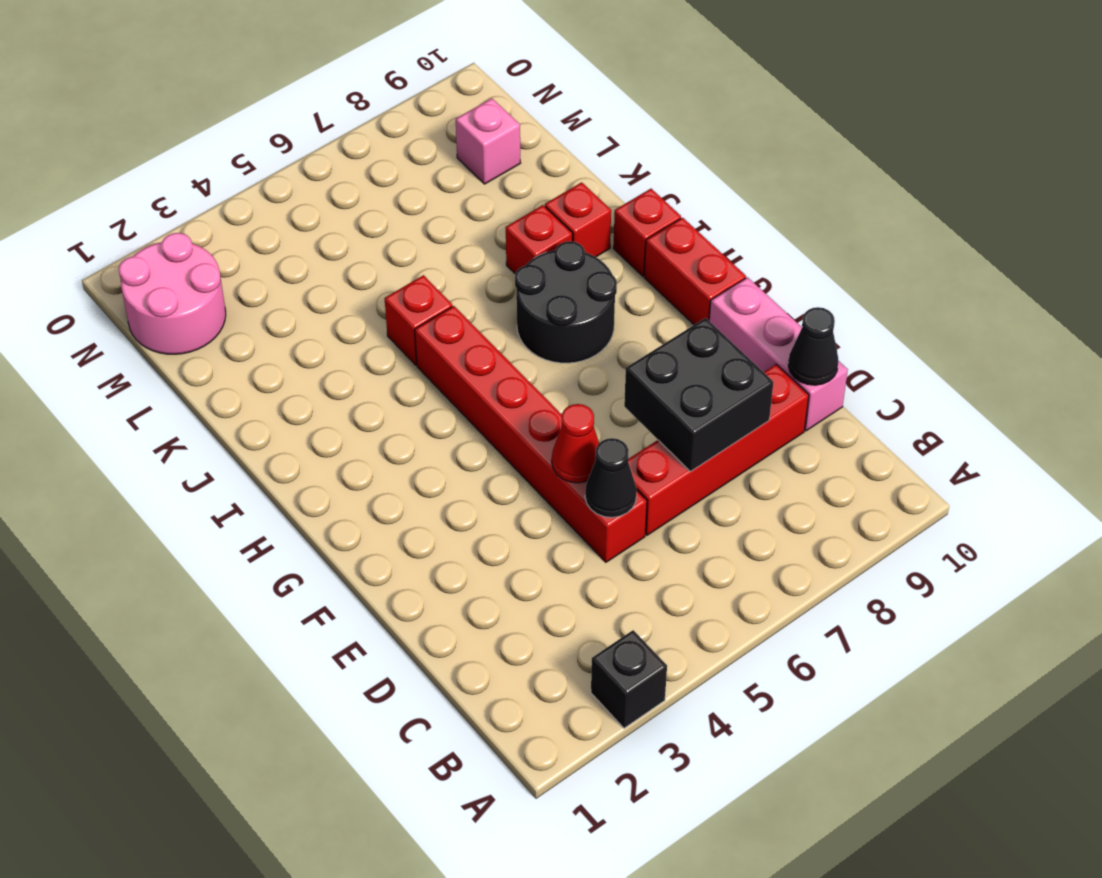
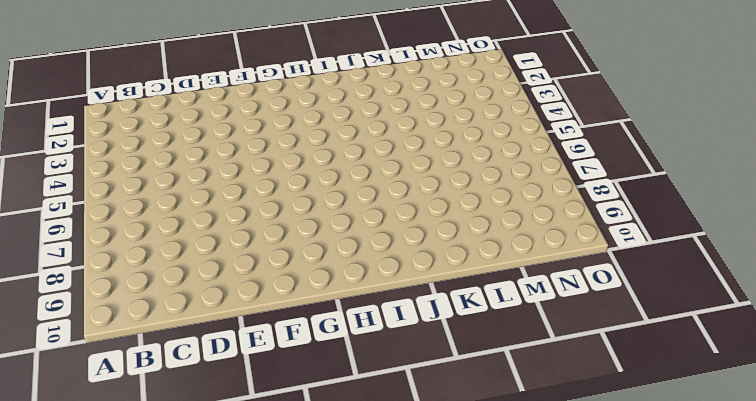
none -> black 1x1 brick [591,630,667,728]
none -> red 1x6 brick [415,306,647,562]
none -> red 1x4 brick [628,364,809,535]

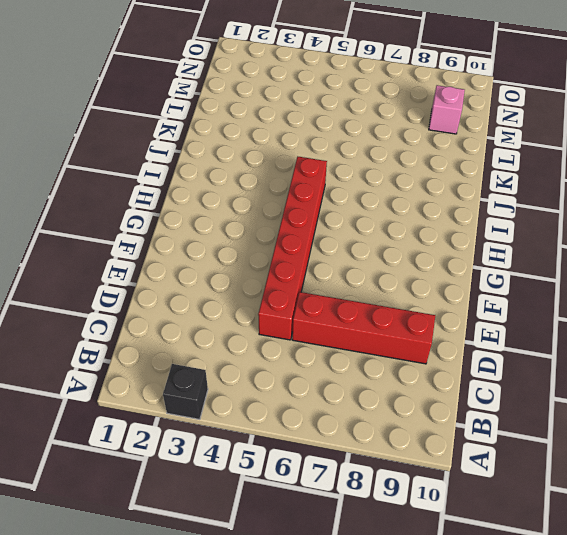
none -> pink 1x3 brick [709,277,848,431]
none -> red 1x2 brick [644,218,746,325]
none -> black 2x2 round brick [515,241,617,363]

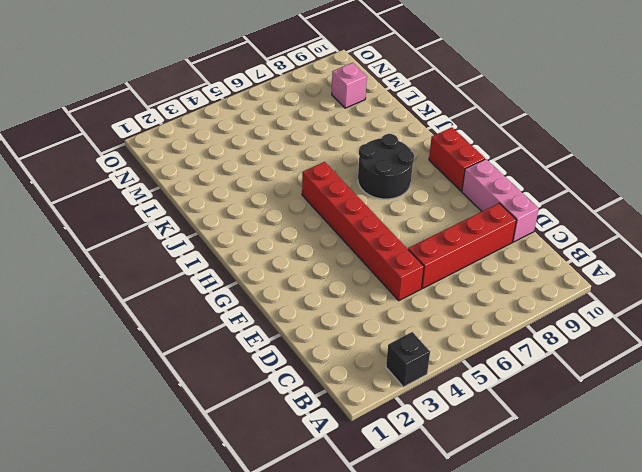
none -> red 1x1 brick [613,189,681,276]
none -> red 1x1 brick [385,275,452,365]
none -> red 1x1 brick [506,205,572,274]

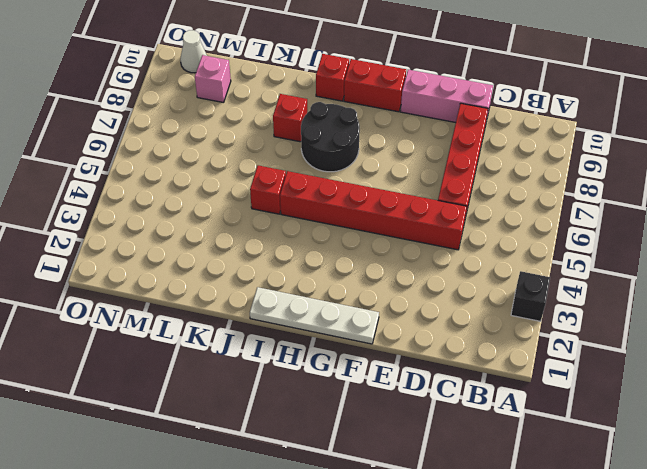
white 1x4 plate [250,287,379,344] -> none
white 1x1 cone [180,30,207,73] -> none
none -> red 1x1 brick [545,182,611,257]
none -> pink 2x2 round brick [119,233,226,354]
none -> black 1x1 cone [585,438,637,517]

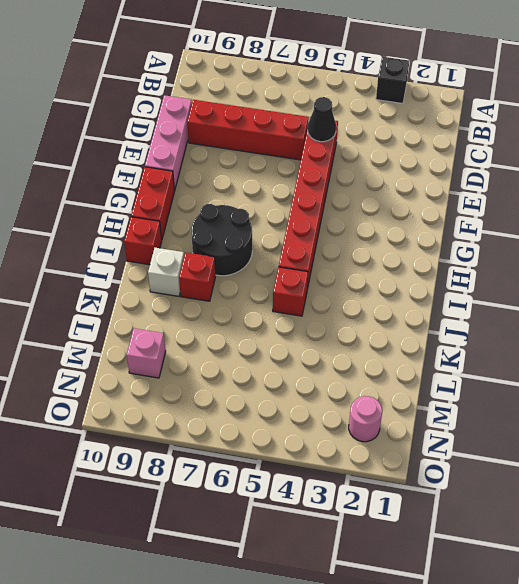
white 1x1 brick [148,248,184,296] -> red 1x1 brick [545,182,611,257]
pink 1x1 round brick [349,396,382,442] -> pink 2x2 round brick [119,233,226,354]
none -> black 2x2 brick [624,318,773,472]
none -> black 1x1 cone [788,307,838,385]
none -> red 1x1 cone [552,404,599,483]

